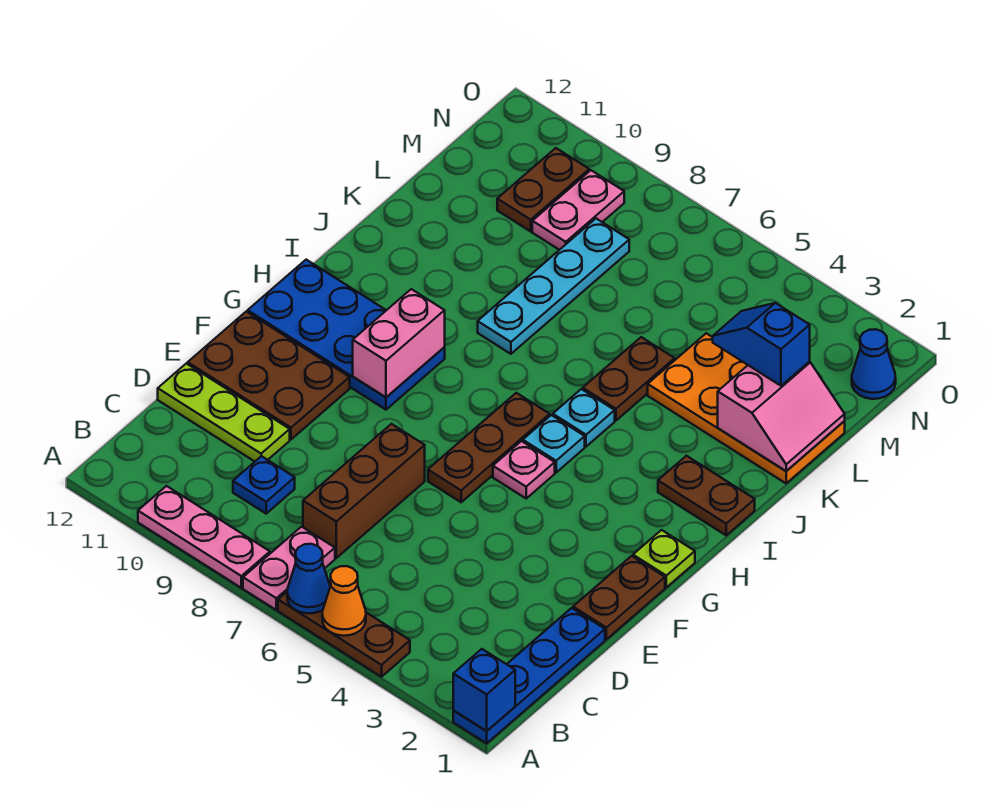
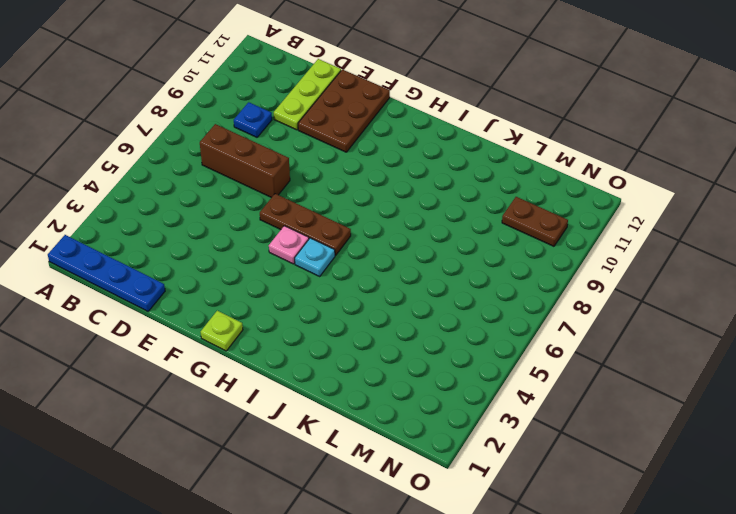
none -> brown 1x3 plate [278,592,410,677]
none -> pink 1x2 plate [243,527,335,610]
none -> pink 1x3 plate [138,486,270,588]

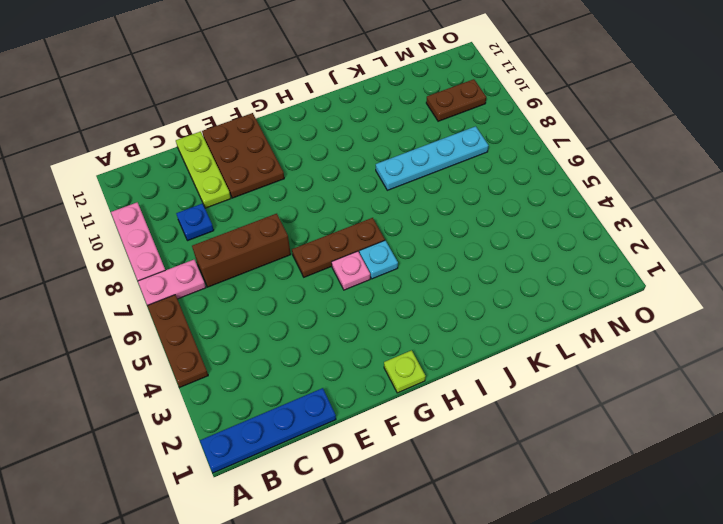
none -> brown 1x2 plate [573,556,665,639]
none -> blue 2x4 plate [248,260,445,410]
none -> brown 1x2 plate [658,456,755,535]

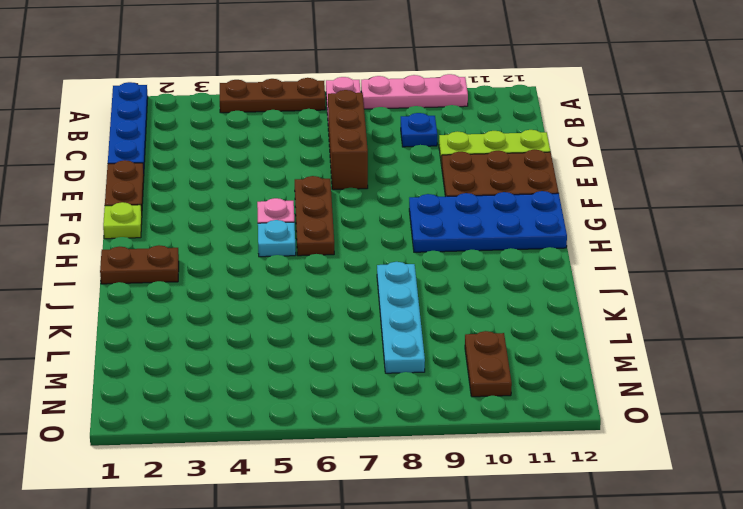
none -> cyan 1x1 plate [553,389,615,447]
none -> brown 1x2 plate [583,337,675,420]
none -> orange 2x4 plate [648,333,845,483]

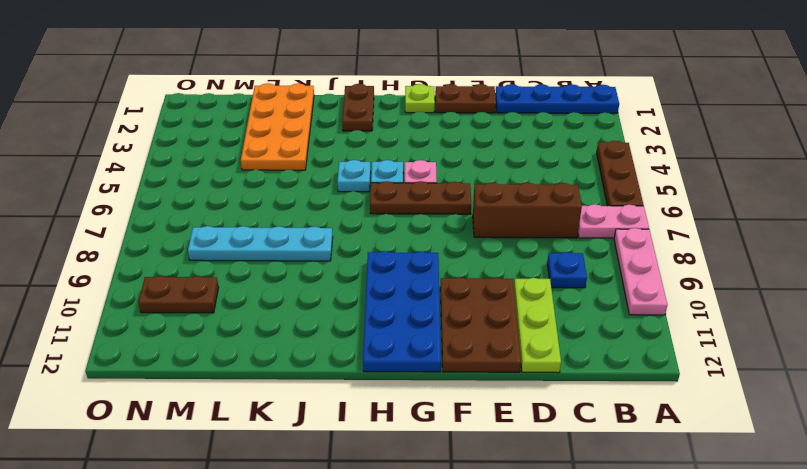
none -> brown 1x2 plate [583,337,675,420]
none -> pink 1x2 plate [532,170,624,250]
none -> blue 1x1 cone [852,329,896,399]

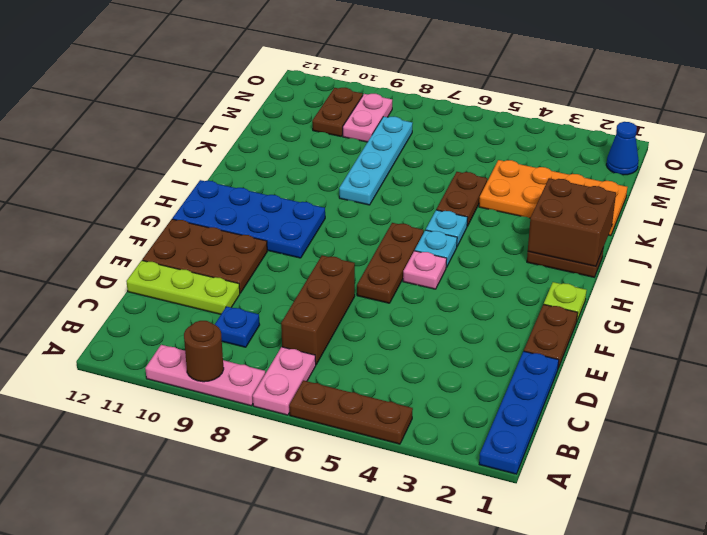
brown 1x1 round brick [184,321,224,382] -> none
brown 2x2 brick [528,178,616,266] -> none
none -> blue 1x1 brick [453,649,515,731]
none -> orange 1x1 cone [322,566,366,636]
none -> blue 1x1 cone [287,544,330,613]

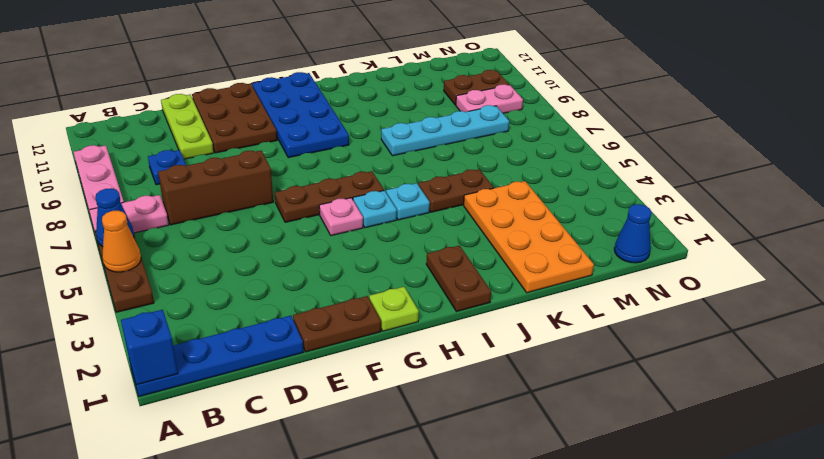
none -> pink 1x2 brick [353,289,445,397]
none -> pink 2x2 slope [718,362,845,471]
none -> blue 1x2 slope [713,303,810,386]

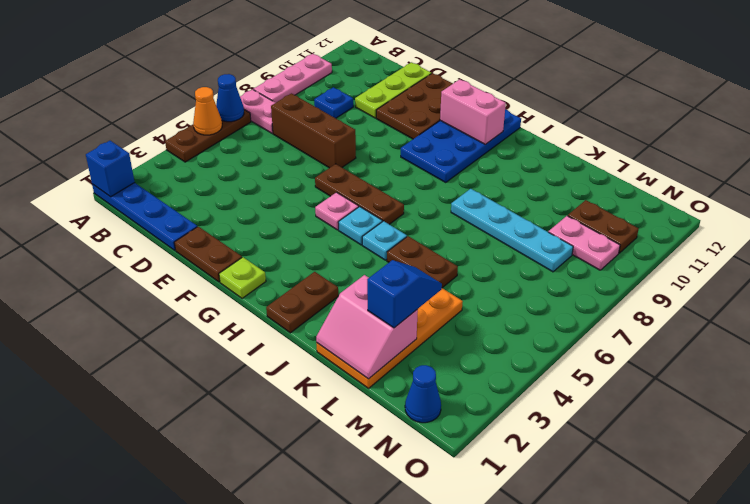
pink 1x2 brick [440,79,506,144] -> pink 1x2 brick moved to [353,289,445,397]

